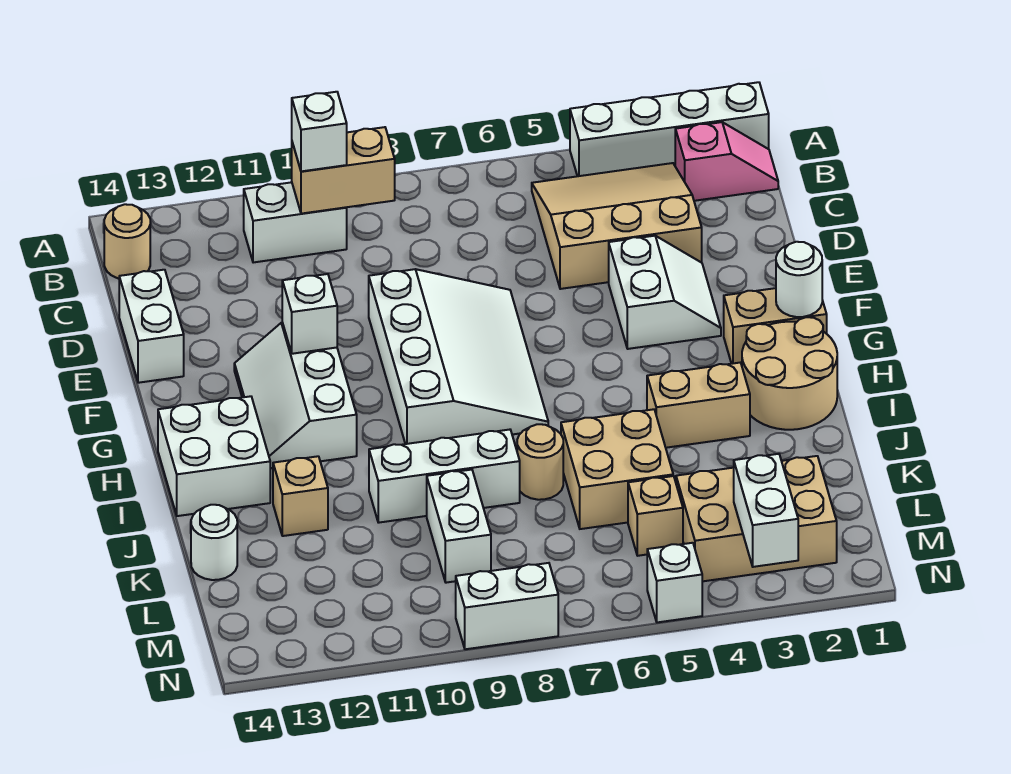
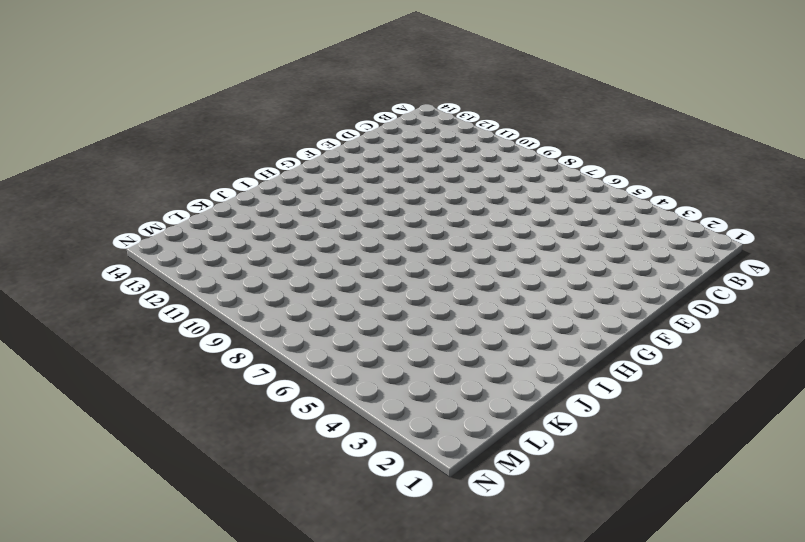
none -> white 1x4 brick [570,82,769,176]
none -> pink 1x2 slope [675,122,778,201]
none -> tan 3x3 slope [532,163,702,289]

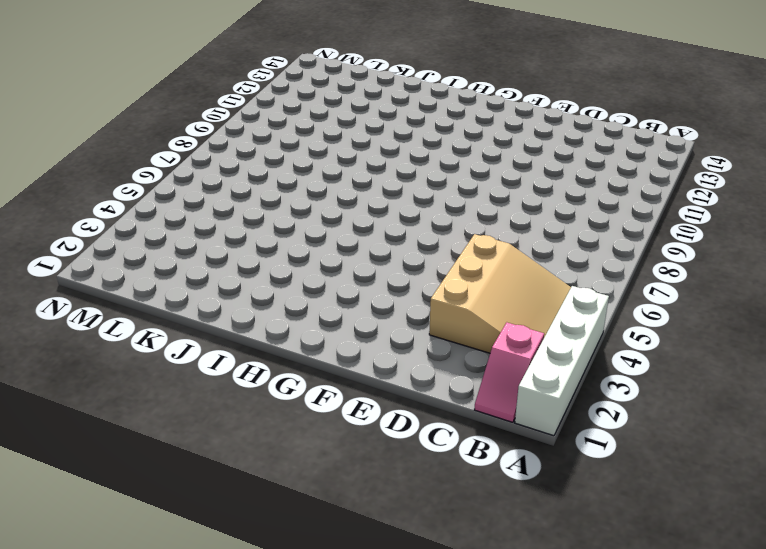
none -> white 1x2 brick [244,182,347,263]
none -> tan 1x1 round brick [104,204,150,279]
none -> white 1x2 brick [119,270,184,383]

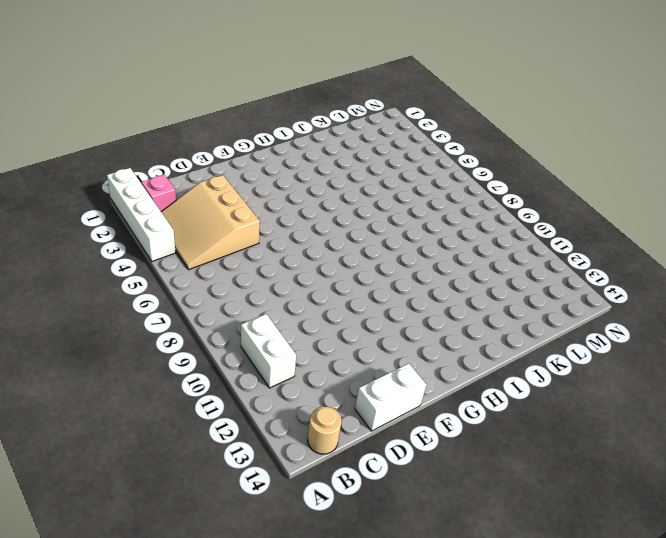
none -> white 2x2 slope [609,236,721,349]
none -> white 3x4 slope [369,269,548,444]
none -> white 2x3 slope [234,323,357,468]

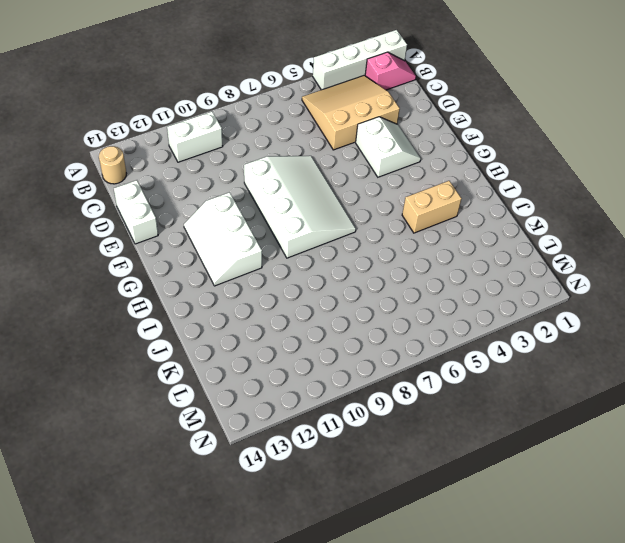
none -> tan 1x2 brick [724,288,827,365]
none -> tan 2x2 round brick [742,317,837,430]
none -> white 2x2 brick [158,396,270,516]

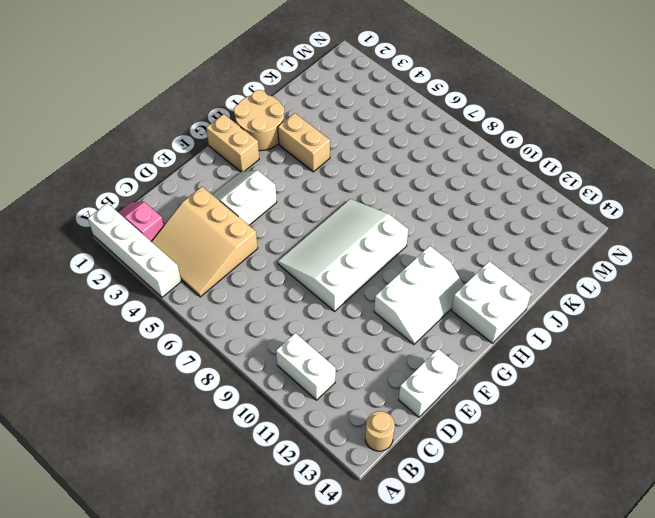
none -> tan 2x2 brick [561,409,673,529]
none -> tan 1x1 round brick [517,424,563,500]
none -> white 1x3 brick [369,430,520,523]

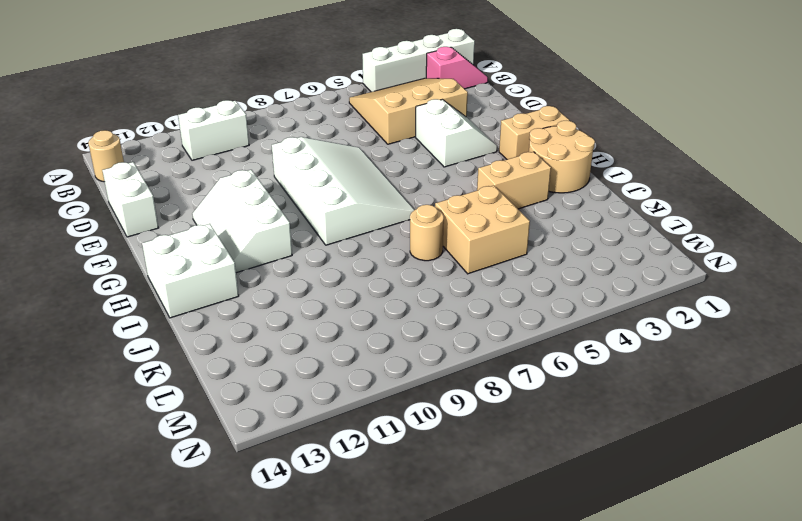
none -> white 1x3 brick [369,430,520,523]
none -> tan 1x1 brick [273,456,328,536]
none -> white 1x2 brick [427,470,491,583]

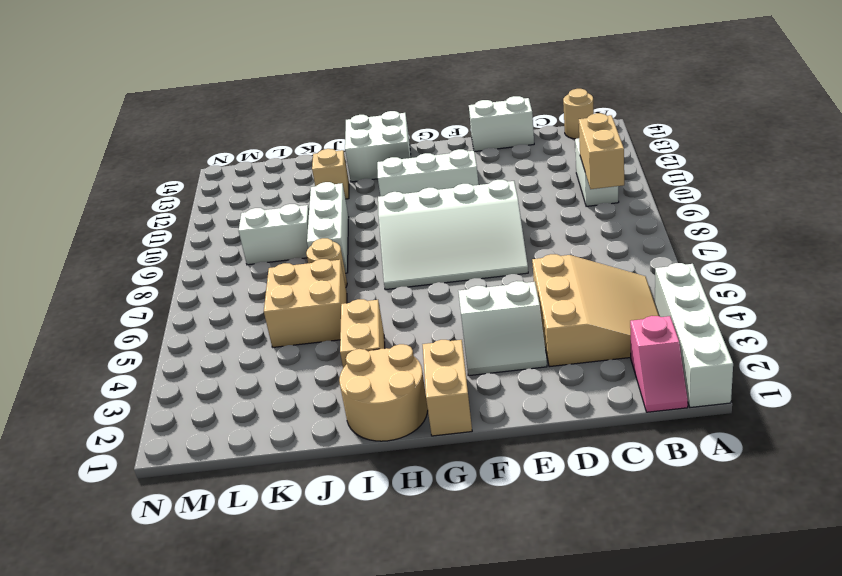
none -> white 1x1 round brick [191,505,237,580]
none -> tan 2x3 brick [676,456,837,581]
none -> tan 1x1 brick [628,476,683,556]

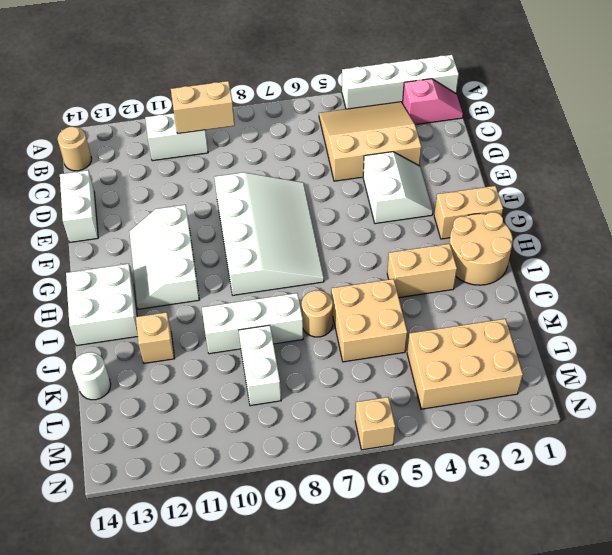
tan 1x1 brick [355,397,395,450] -> tan 1x1 brick moved to [628,476,683,556]
none -> white 1x1 brick [647,543,702,622]
none -> white 1x2 brick [456,563,558,649]
none -> white 1x1 brick [282,274,337,354]

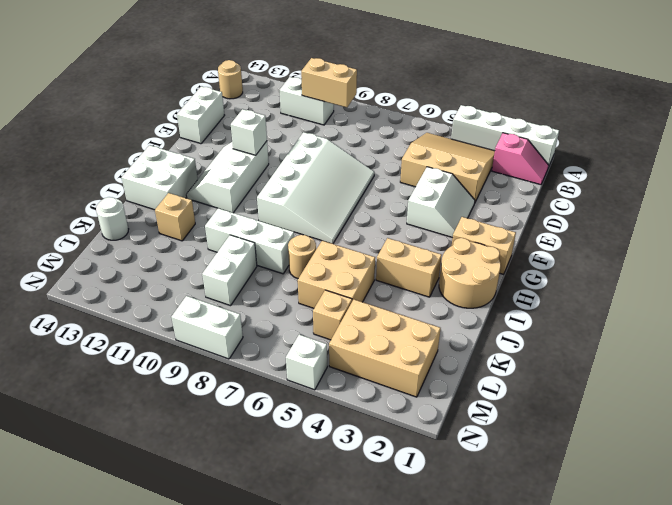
none -> white 1x1 round brick [776,242,822,317]
none -> white 1x2 brick [734,454,798,567]
none -> white 1x1 brick [292,92,347,171]

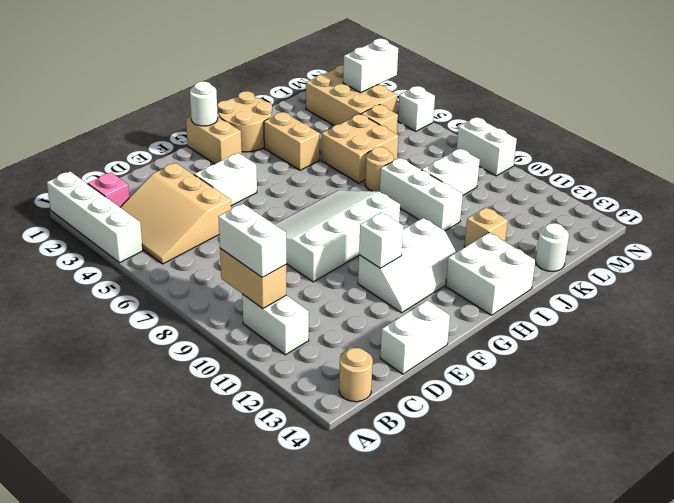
white 1x2 brick [218,204,286,277] -> white 1x1 brick [292,92,347,171]

